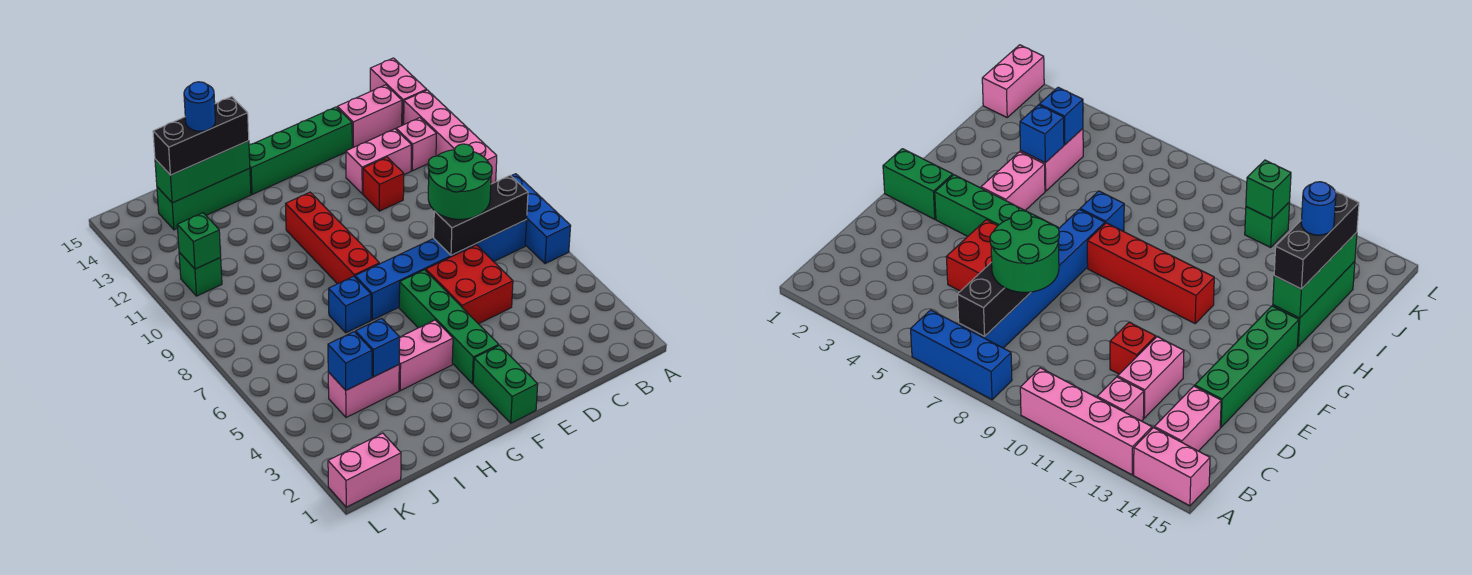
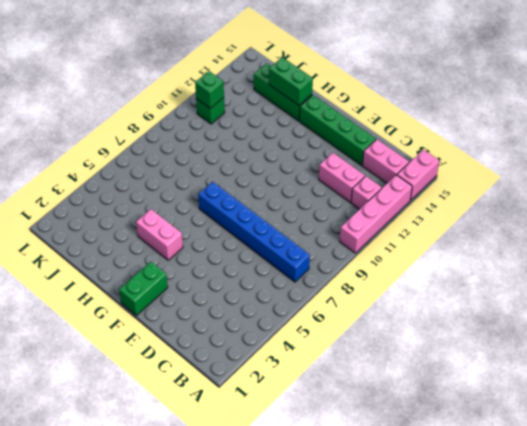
green 1x2 brick [269,57,313,105] -> green 1x3 brick [155,141,250,203]
none -> blue 1x3 brick [512,174,571,264]
none -> red 2x2 brick [426,245,513,324]
none -> red 1x1 brick [363,157,404,211]

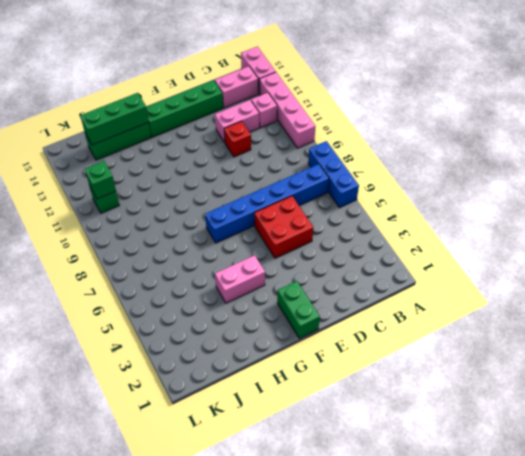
none -> green 1x4 brick [399,270,499,384]
none -> red 1x4 brick [286,192,379,284]
none -> blue 1x1 brick [329,276,371,333]

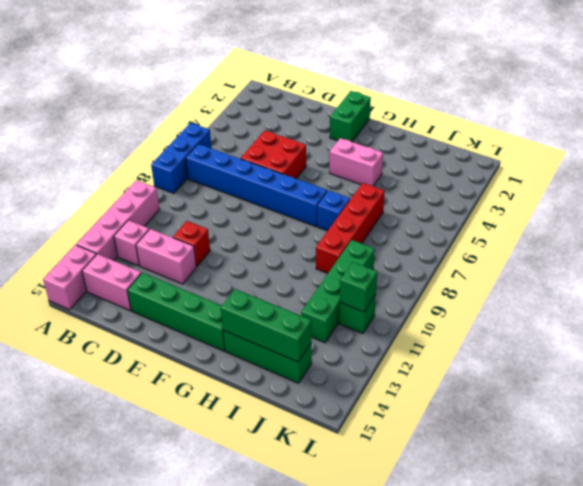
red 1x4 brick [316,183,385,273] -> red 1x4 brick moved to [286,192,379,284]
green 1x4 brick [301,240,375,343] -> green 1x4 brick moved to [399,270,499,384]
none -> pink 1x2 brick [328,365,399,417]
none -> pink 1x2 brick [328,433,401,507]
none -> black 1x3 brick [434,175,528,255]

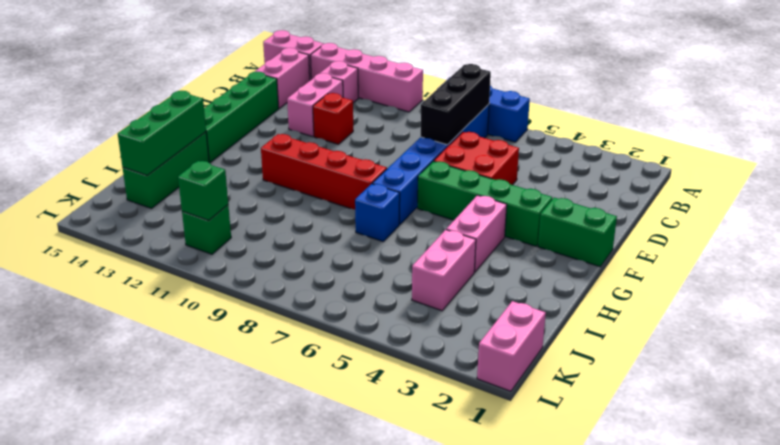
none -> blue 1x1 brick [356,318,400,377]
none -> blue 1x1 brick [328,332,372,390]
none -> green 2x2 round brick [428,144,492,219]

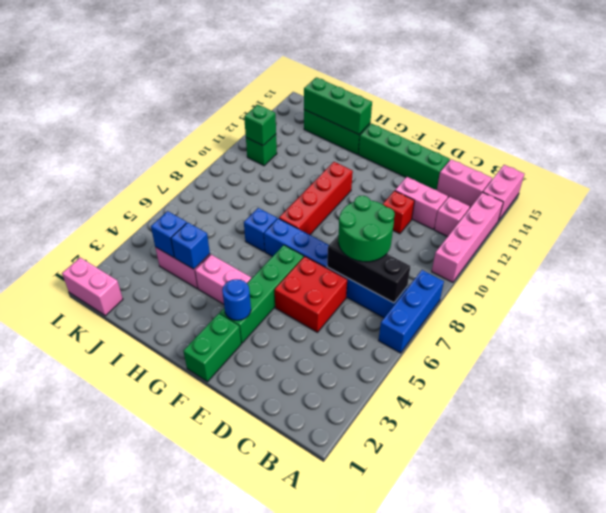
blue 1x1 round brick [222,279,251,321] -> blue 1x1 round brick moved to [184,82,215,131]
none -> black 1x3 brick [153,97,249,175]

